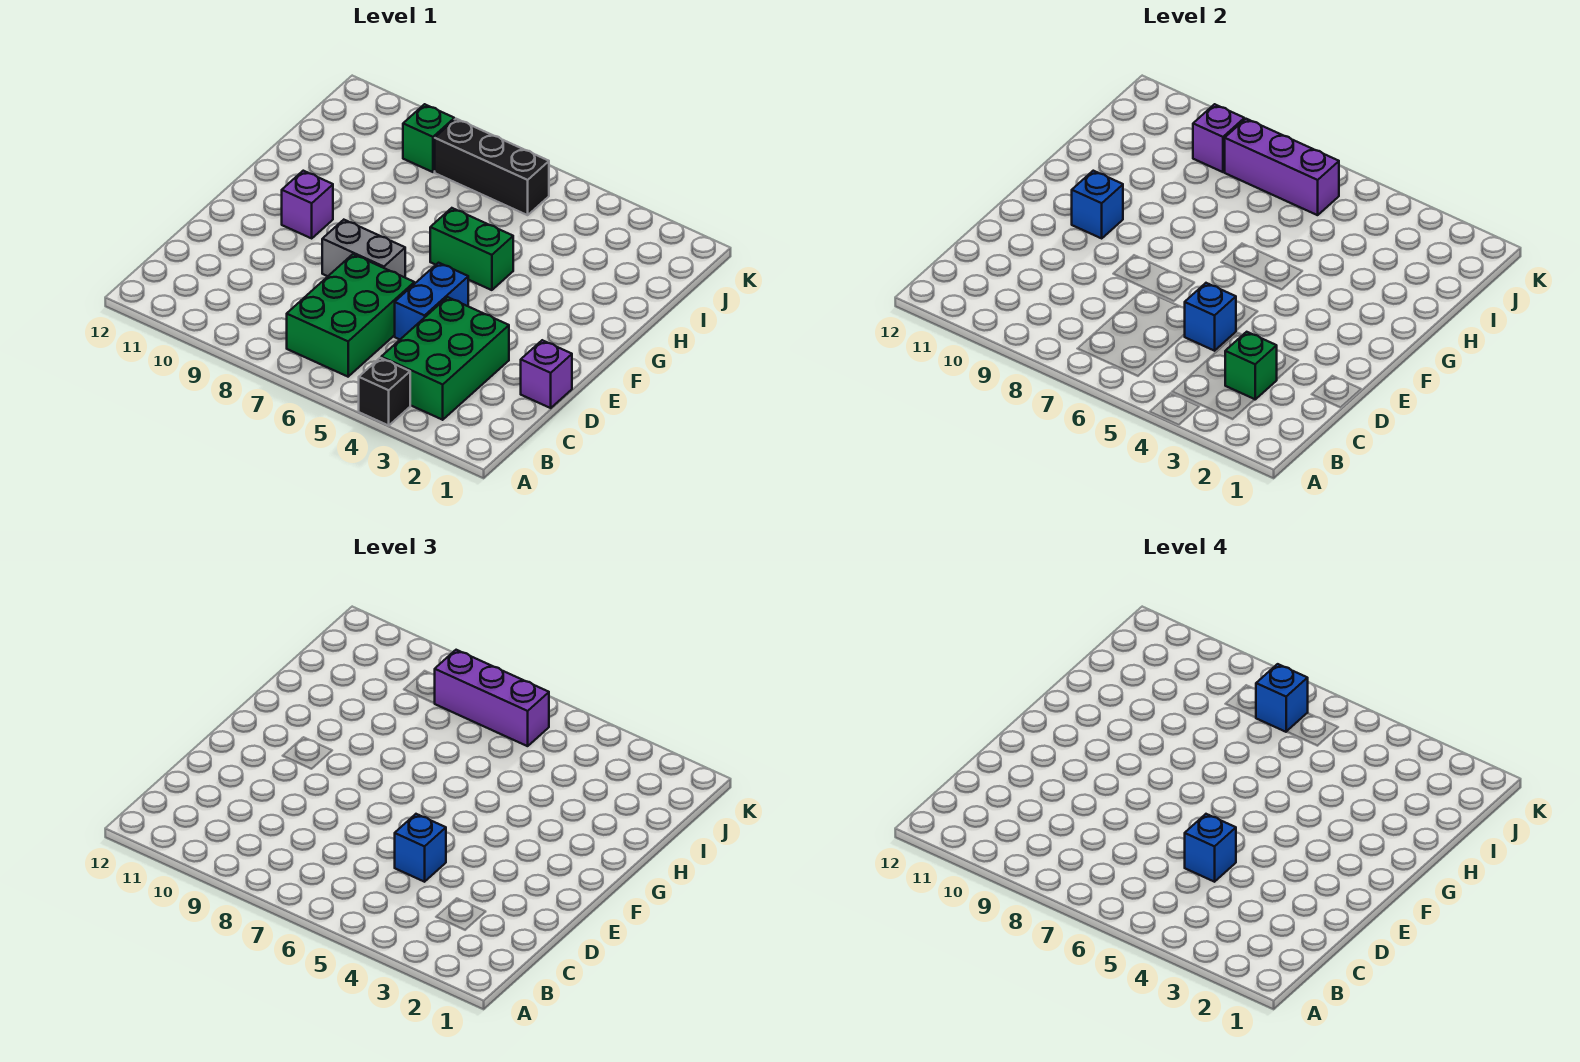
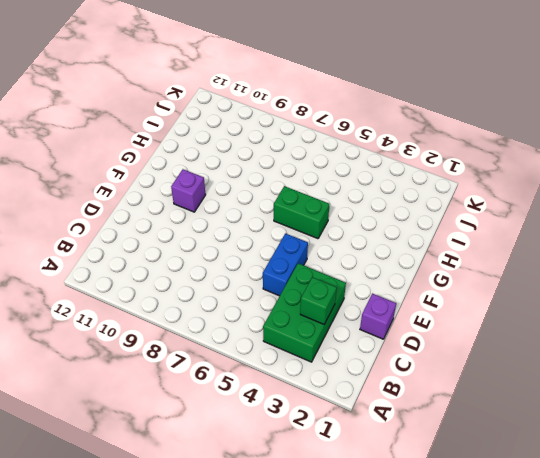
none -> black 1x1 brick [359,358,410,425]
none -> green 2x3 brick [287,254,414,377]
none -> grey 1x2 brick [322,220,405,277]

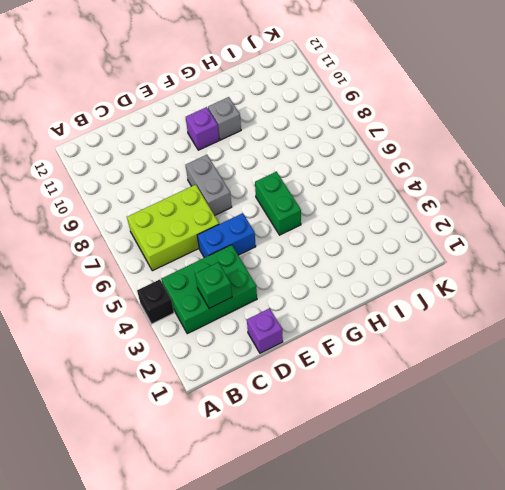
lime 2x3 brick [127,185,219,271] -> green 2x3 brick [287,254,414,377]
grey 1x1 brick [208,97,241,140] -> none
none -> black 1x3 brick [435,119,549,215]
none -> green 1x1 brick [403,104,454,172]
none -> blue 1x1 brick [1184,283,1236,351]

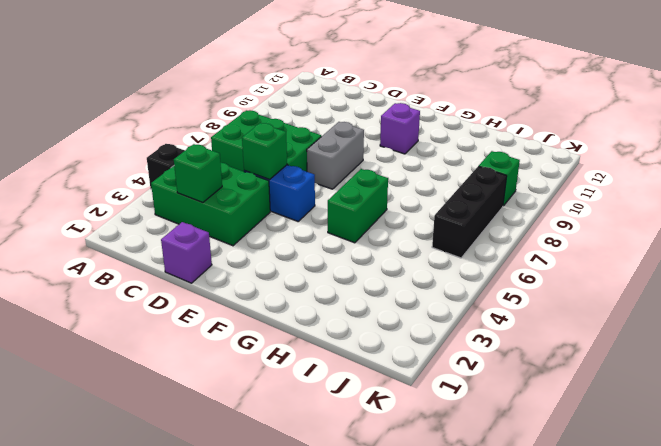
green 1x1 brick [242,123,287,179] -> blue 1x1 brick [1184,283,1236,351]
none -> blue 1x1 brick [1072,171,1123,238]
none -> purple 1x3 brick [1225,119,1339,215]
none -> purple 1x1 brick [1193,104,1244,172]

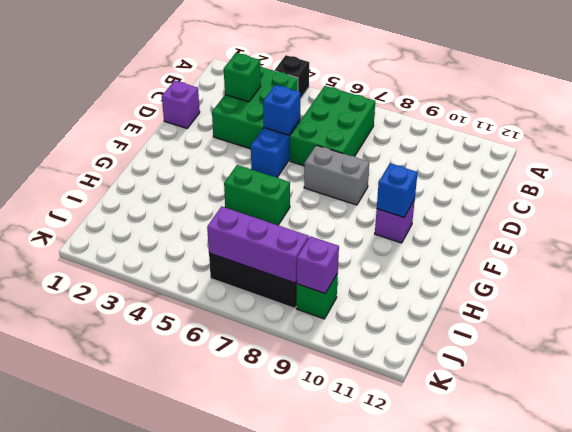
none -> blue 1x1 brick [395,814,446,882]
none -> purple 1x3 brick [435,650,549,746]
none -> blue 1x1 brick [1185,814,1236,882]

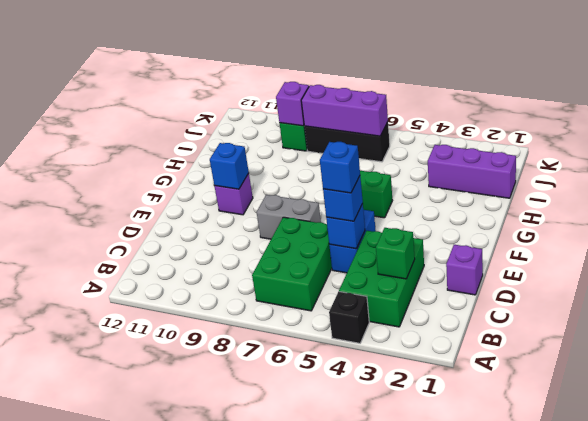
purple 1x3 brick [428,145,516,198] -> purple 1x3 brick moved to [435,650,549,746]
none -> blue 1x1 brick [1256,664,1308,732]

